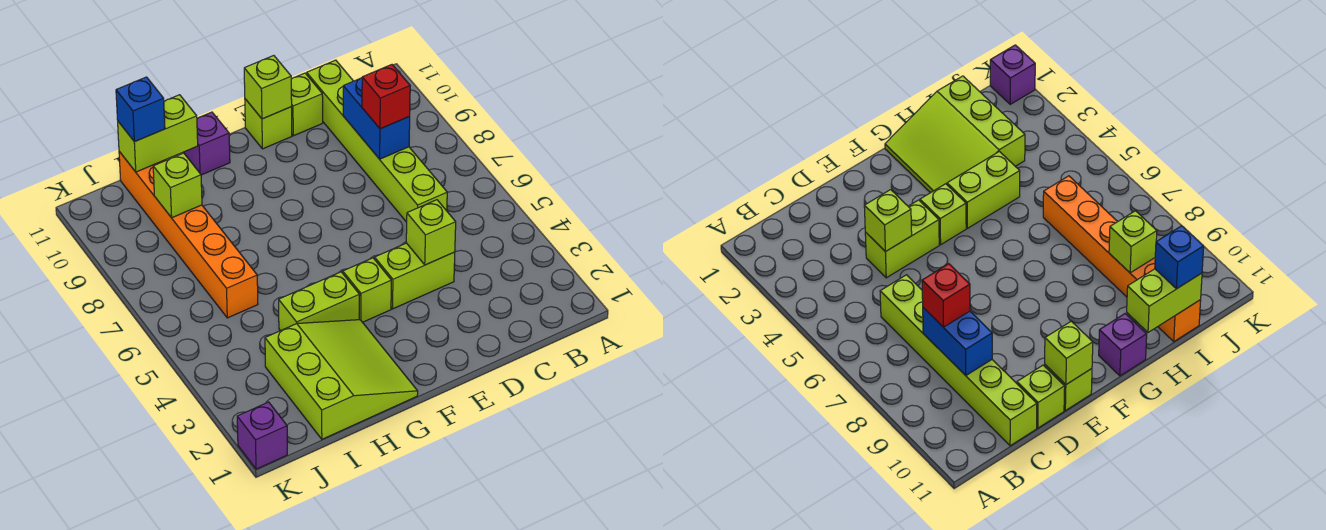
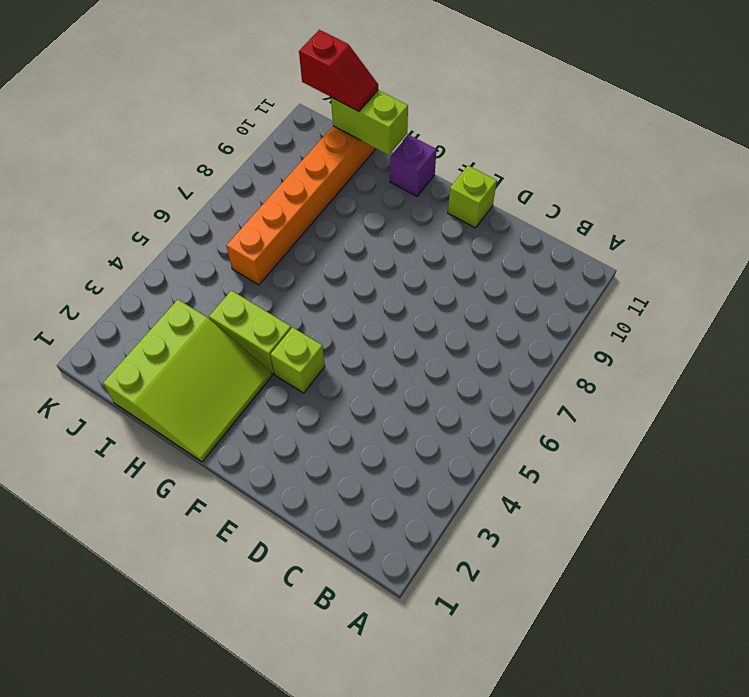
red 1x2 slope [299,30,378,111] -> blue 1x1 brick [116,77,165,142]
none -> lime 1x6 brick [307,60,447,222]
none -> lime 1x2 brick [375,243,455,309]
none -> lime 1x1 brick [291,73,323,136]

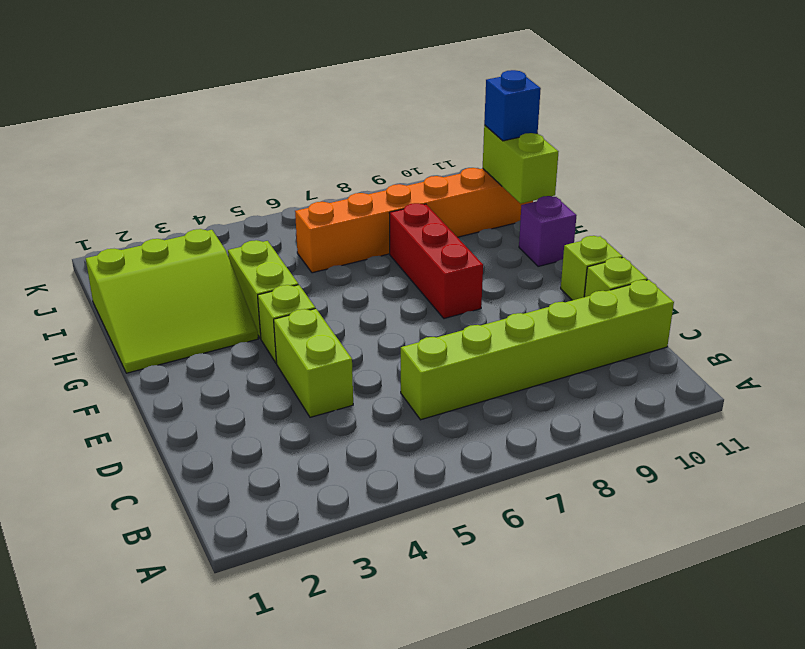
red 1x3 brick [390,203,483,319] -> none
none -> purple 1x1 brick [237,402,287,469]
none -> blue 1x2 brick [343,78,410,159]
none -> lime 1x1 brick [406,200,456,265]

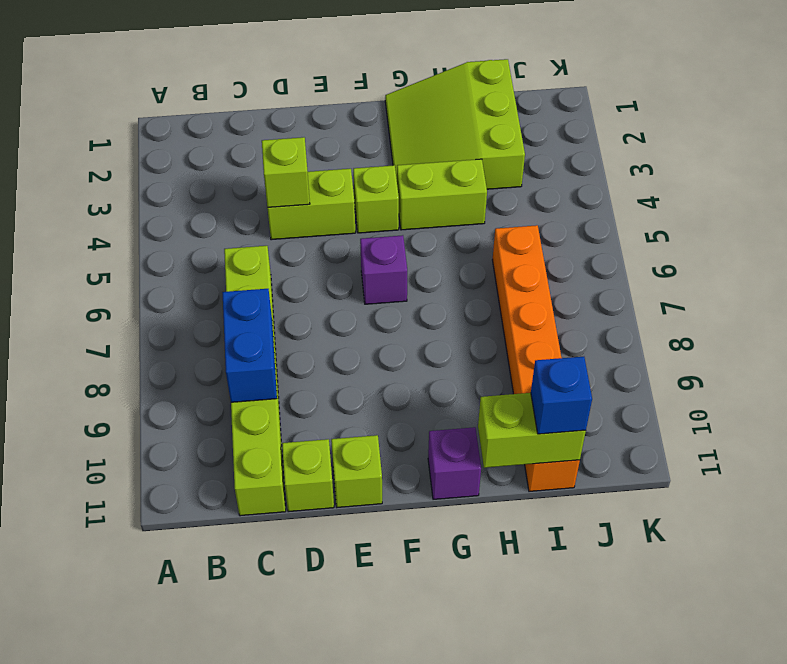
purple 1x1 brick [360,235,407,304] -> purple 1x1 brick moved to [237,402,287,469]
none -> lime 1x1 brick [244,56,292,119]
none -> lime 1x1 brick [153,153,202,218]
none -> red 1x1 brick [362,65,410,129]

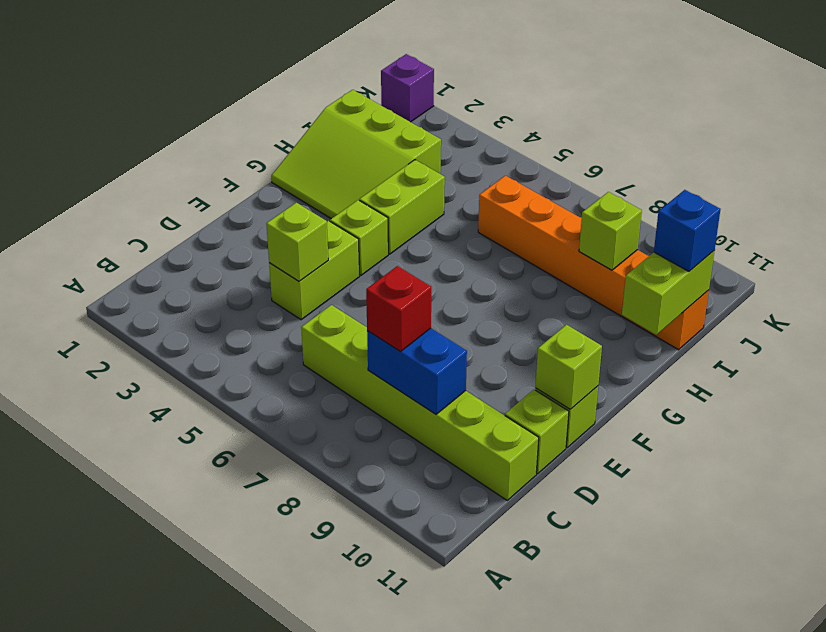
none -> purple 1x1 brick [183,112,230,175]

